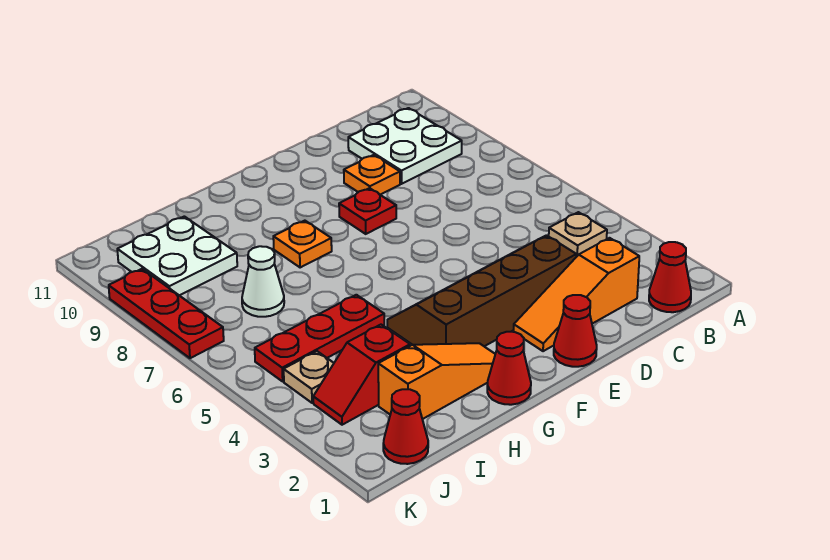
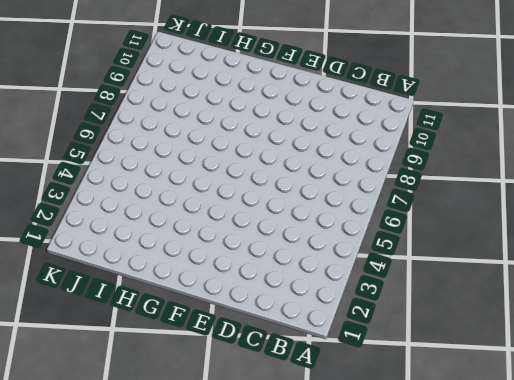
none -> red 1x1 cone [649,242,691,312]
none -> tan 1x1 plate [549,212,607,257]
none -> white 2x2 plate [348,108,462,184]

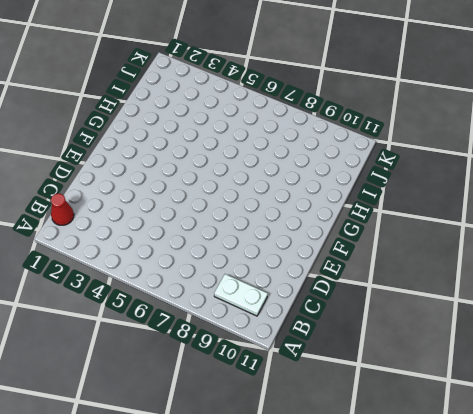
white 1x2 plate [214,274,268,316] -> white 2x2 plate [348,108,462,184]
none -> tan 1x1 plate [549,212,607,257]
none -> orange 1x3 slope [514,238,639,351]
none -> brown 2x4 slope [387,235,576,346]

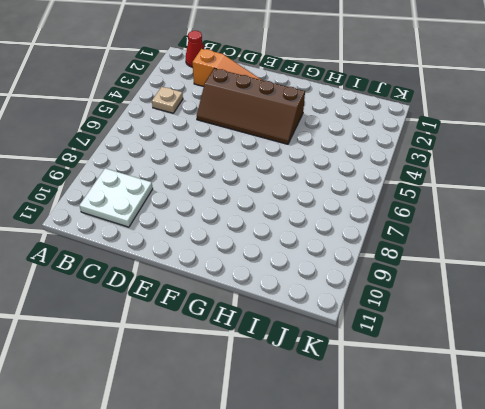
none -> orange 1x1 plate [344,155,400,195]
none -> red 1x1 cone [554,295,597,367]
none -> red 1x1 plate [339,188,396,234]

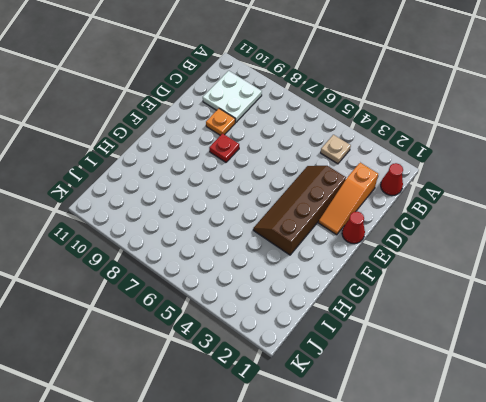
none -> red 1x1 cone [487,332,531,405]
none -> orange 1x3 slope [378,343,495,419]
none -> orange 1x1 plate [273,221,332,268]

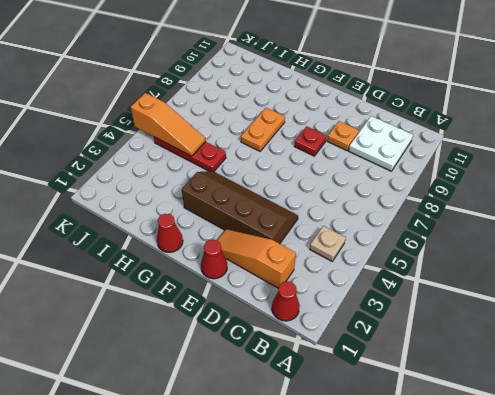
orange 1x2 plate [241,108,285,151] -> orange 1x1 plate [273,221,332,268]
orange 1x3 slope [131,93,206,156] -> orange 1x3 slope moved to [378,343,495,419]
none -> red 1x2 slope [313,325,410,425]
none -> white 1x1 cone [242,246,284,317]
none -> white 2x2 plate [117,216,237,295]

